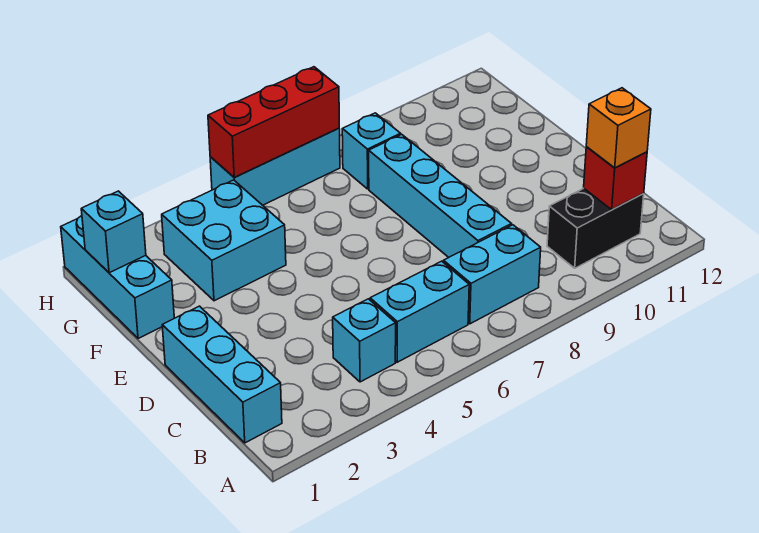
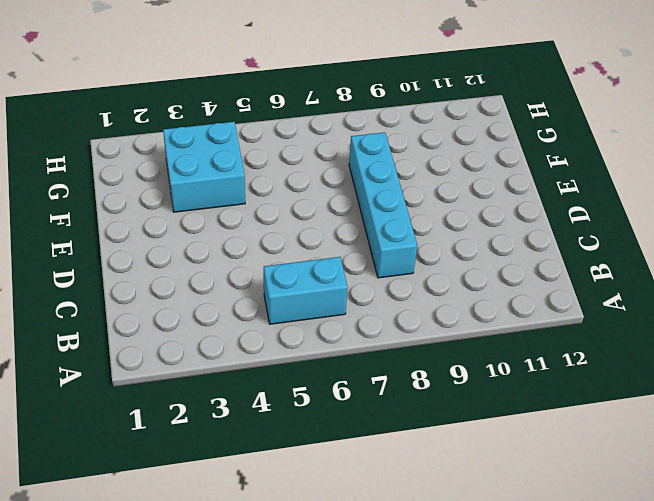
none -> cyan 1x3 brick [162,306,282,443]
none -> cyan 1x1 brick [333,299,396,382]
none -> cyan 1x2 brick [443,225,541,324]

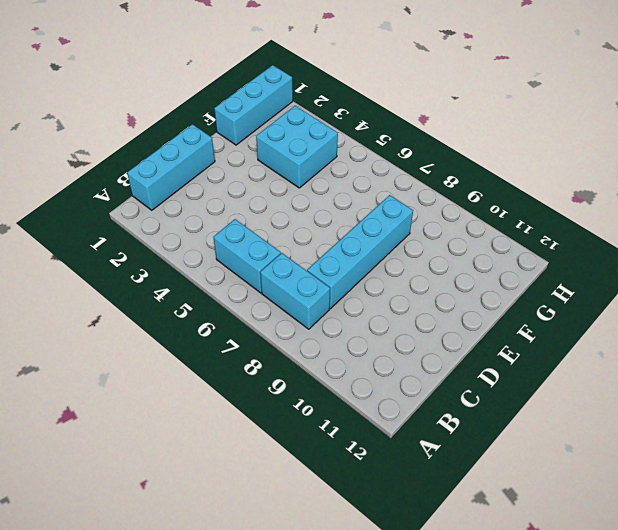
none -> cyan 1x1 brick [333,299,396,382]
none -> black 1x2 brick [547,188,644,268]
none -> cyan 1x1 brick [342,113,401,189]

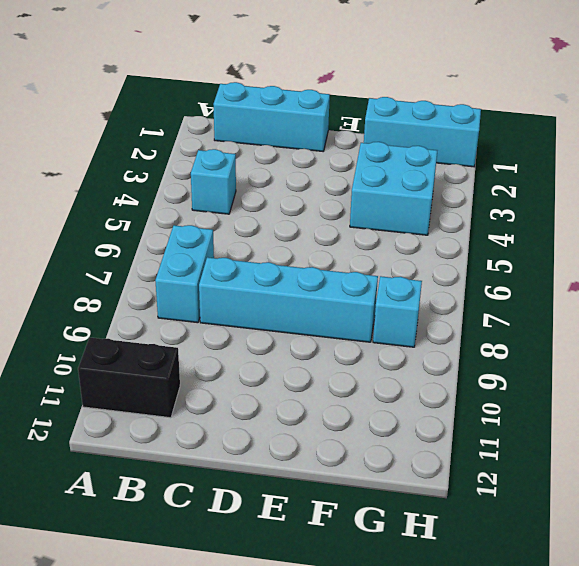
black 1x2 brick [78,338,180,418] -> black 1x2 brick turned to [547,188,644,268]
none -> cyan 1x2 brick [370,261,469,362]
none -> cyan 1x3 brick [210,128,340,205]
none -> red 1x1 brick [584,147,647,210]

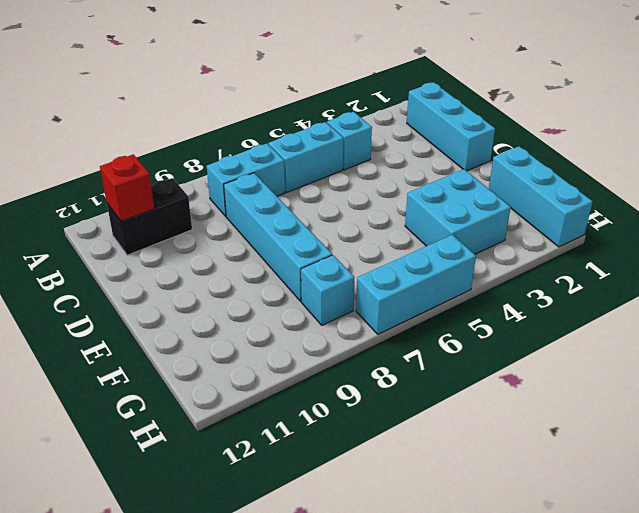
none -> cyan 1x1 brick [81,191,146,273]
none -> red 1x3 brick [208,67,339,177]
none -> orange 1x1 brick [586,88,651,168]

